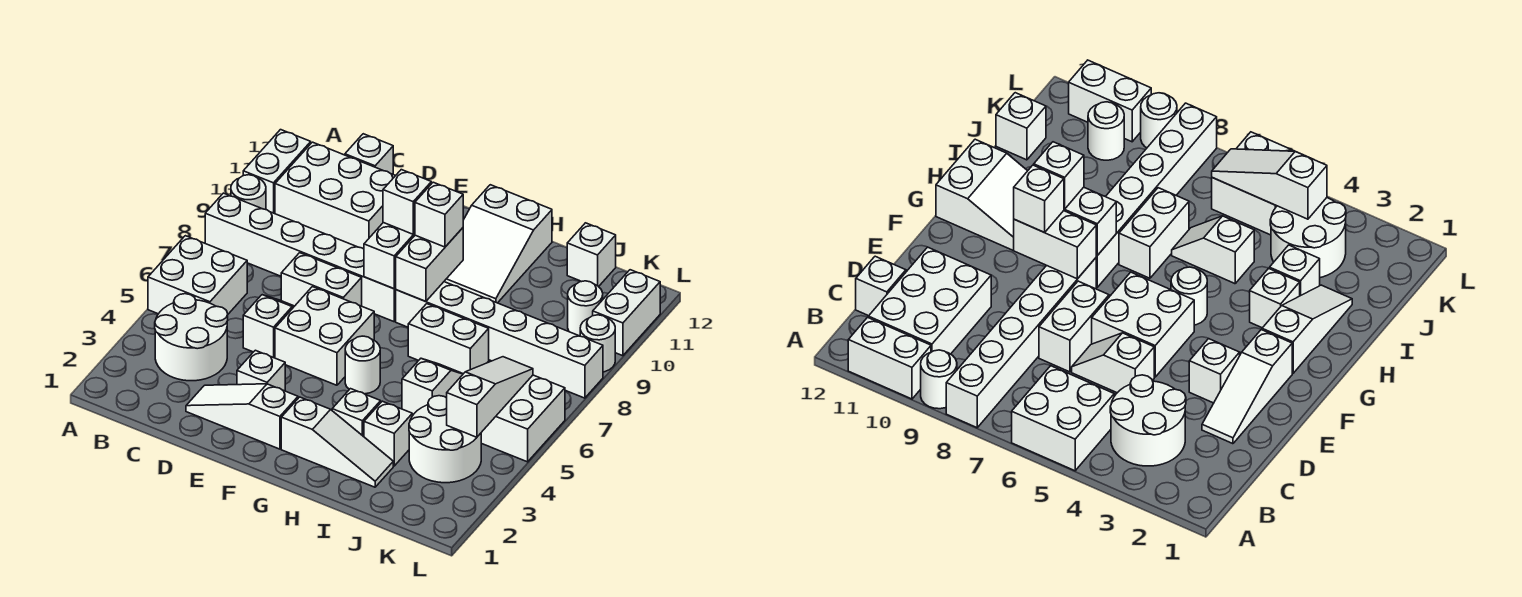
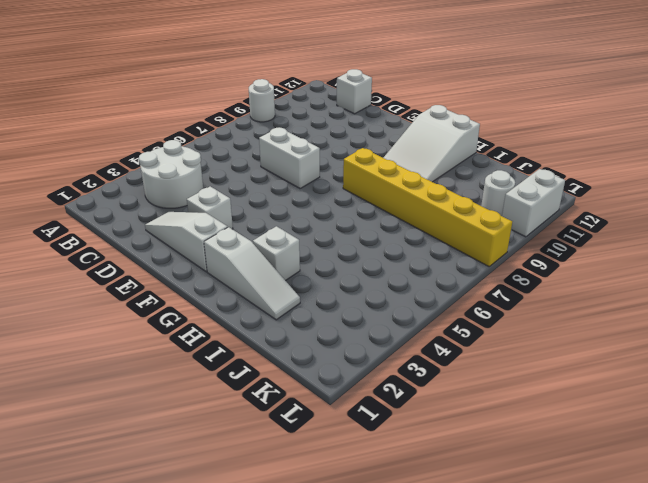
yellow 1x6 brick [343,148,512,266] -> white 1x6 brick [396,282,603,398]
none -> white 2x2 brick [148,236,247,314]
none -> white 1x6 brick [205,193,396,322]
none -> white 1x2 brick [243,130,311,214]
none -> white 2x3 brick [275,142,396,249]

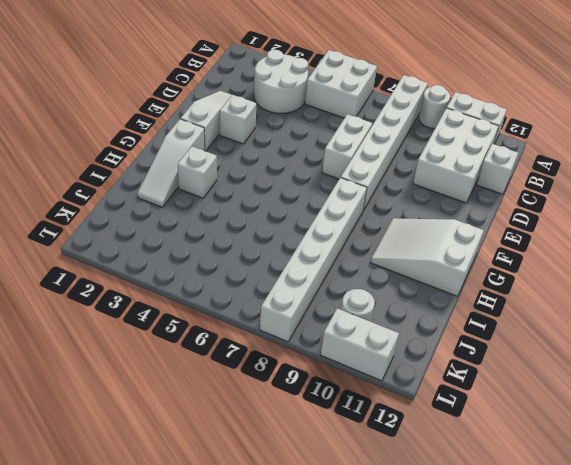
none -> white 1x2 slope [243,295,294,358]
none -> white 2x2 brick [275,287,374,385]
none -> white 1x1 round brick [345,336,380,394]
none -> white 1x2 brick [408,304,489,374]

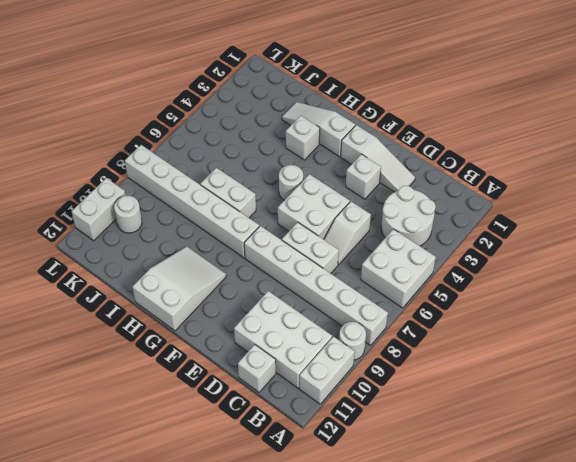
none -> white 1x1 brick [364,401,412,466]
none -> white 1x2 slope [402,359,463,416]
none -> white 2x2 round brick [409,396,481,483]
none -> white 1x1 brick [567,223,616,286]

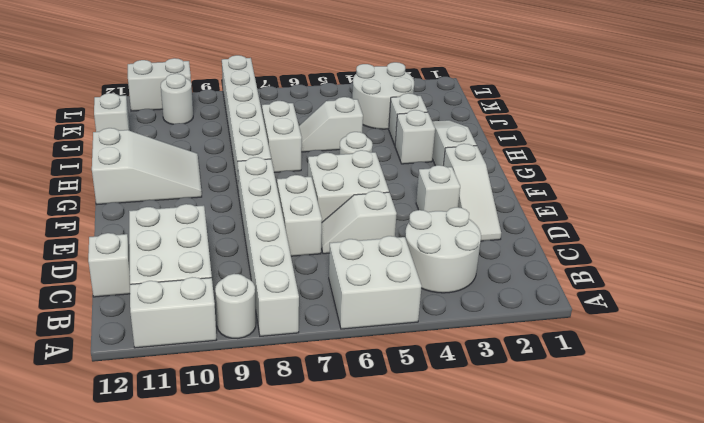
none -> white 2x2 brick [481,375,565,462]
none -> white 1x1 round brick [580,315,615,372]
none -> white 1x2 brick [364,223,415,289]
none -> white 1x2 brick [395,228,463,301]

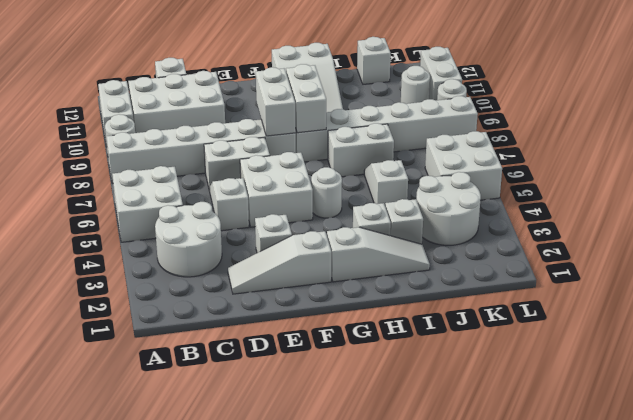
none -> white 1x3 slope [447,357,533,437]
none -> white 1x1 brick [383,170,431,234]
none -> white 1x1 brick [415,182,463,247]

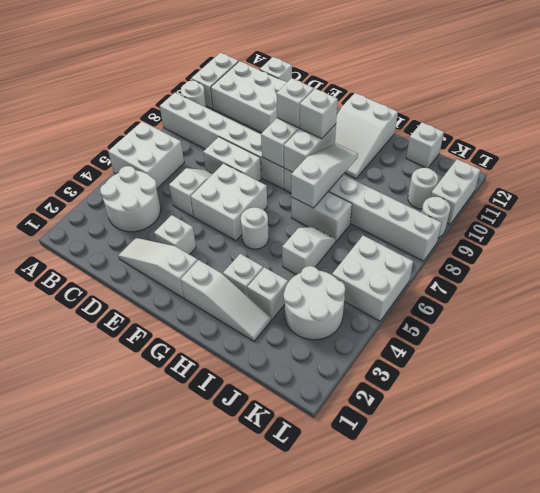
white 1x3 slope [291,143,358,208] -> white 1x3 slope moved to [447,357,533,437]

